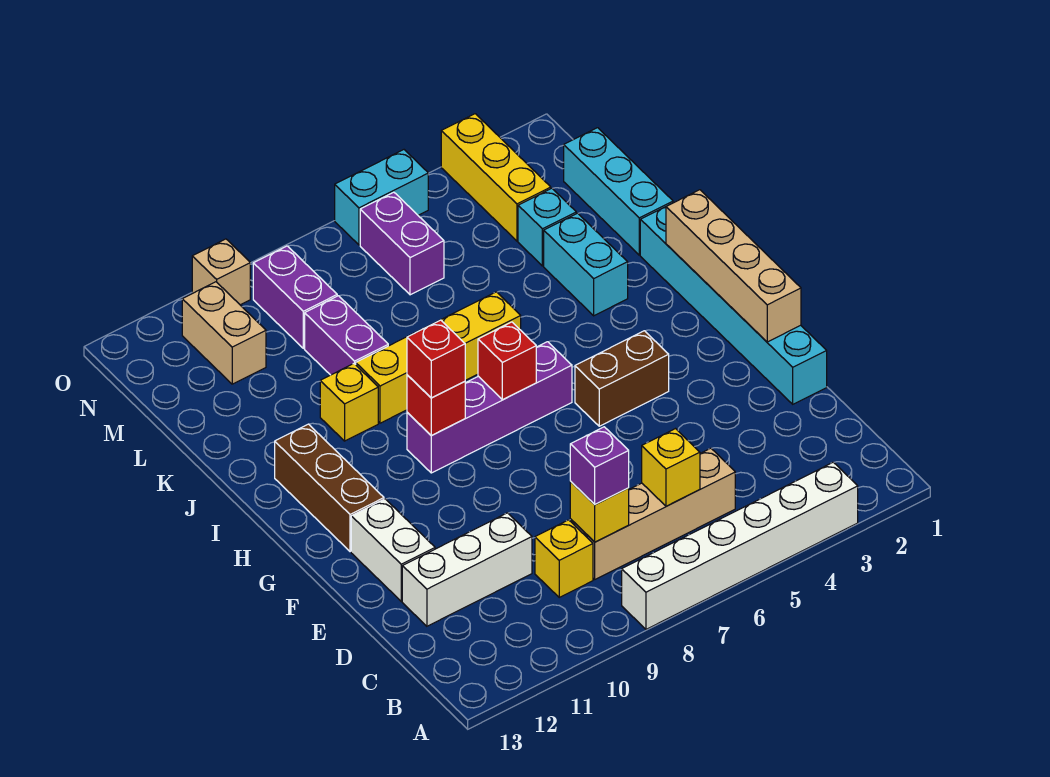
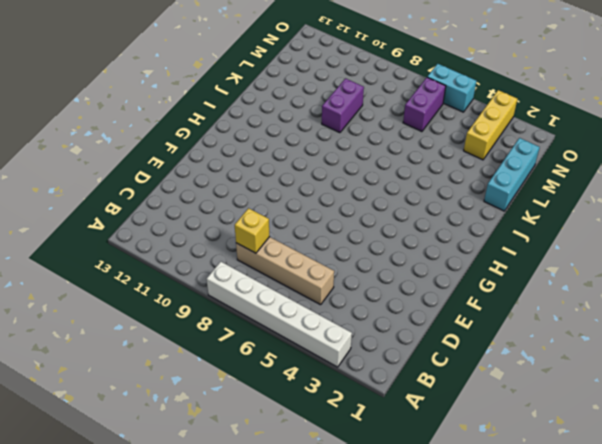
none -> yellow 1x1 brick [535,520,593,597]
none -> white 1x3 brick [402,513,532,626]
none -> cyan 1x6 brick [640,207,827,404]

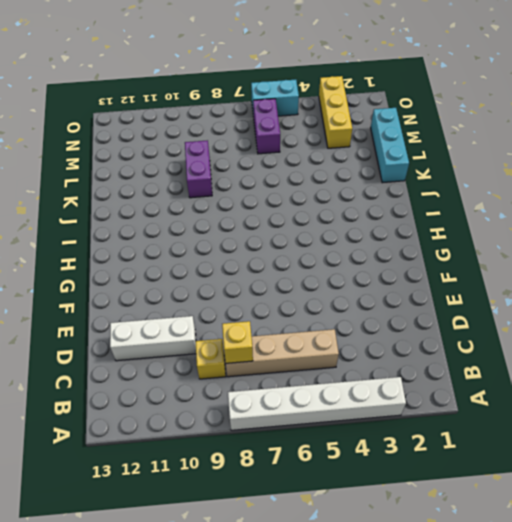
none -> cyan 1x6 brick [640,207,827,404]
none -> white 1x2 brick [351,499,435,601]
none -> brown 1x2 brick [575,331,669,426]

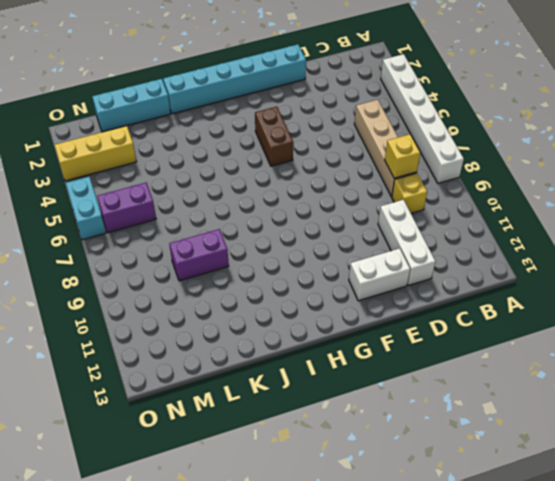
none -> brown 1x3 brick [275,424,384,552]
none -> purple 1x4 brick [407,342,572,473]
none -> cyan 1x2 brick [544,213,628,316]

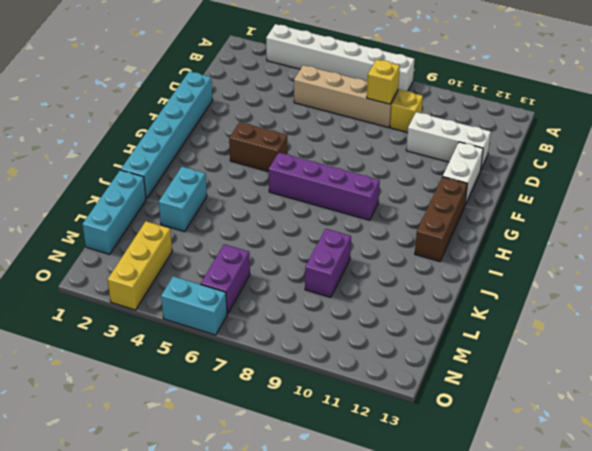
none -> yellow 1x4 brick [356,292,521,423]
none -> yellow 1x1 brick [320,364,378,441]
none -> cyan 1x1 brick [518,188,576,266]

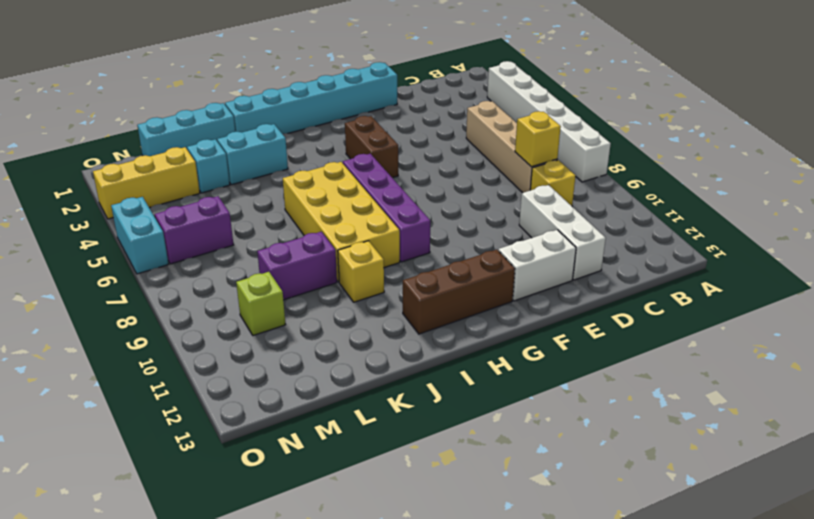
yellow 2x4 brick [283,162,400,282] -> yellow 1x4 brick [356,292,521,423]
lime 1x1 brick [236,272,286,336] -> none
none -> purple 1x2 brick [253,246,337,348]
none -> tan 1x2 brick [182,282,266,384]
none -> tan 1x1 brick [192,239,250,305]

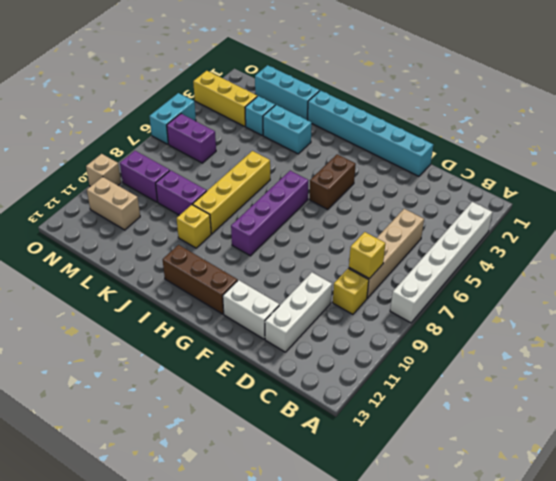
none -> yellow 1x1 brick [642,429,700,506]
none -> tan 1x4 brick [666,190,801,342]
none -> red 1x1 brick [478,322,536,400]

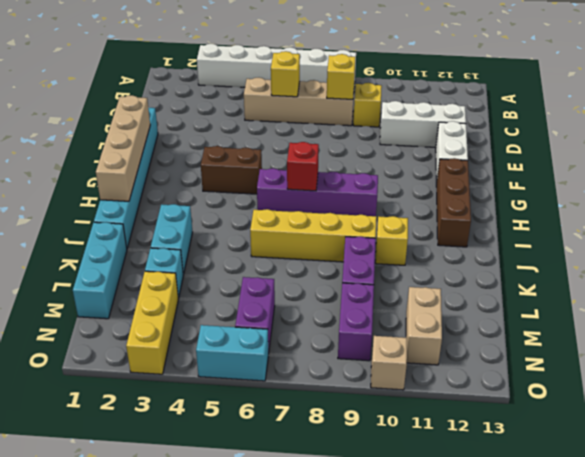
none -> red 1x1 brick [407,375,465,436]
none -> purple 1x1 brick [570,427,629,504]
none -> red 1x1 brick [407,320,465,398]

